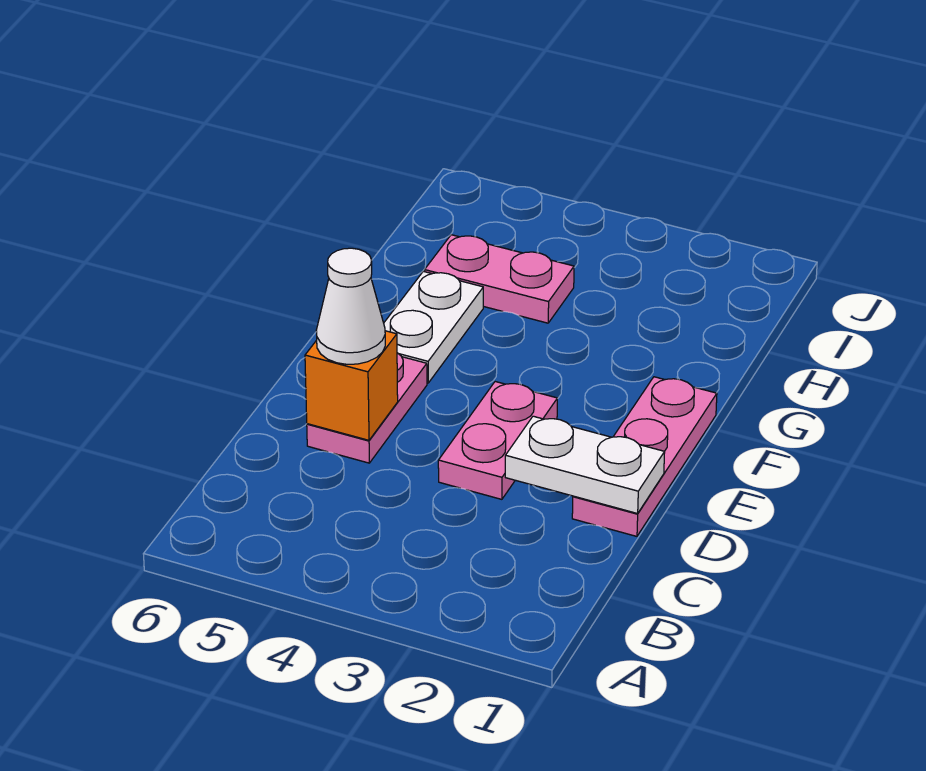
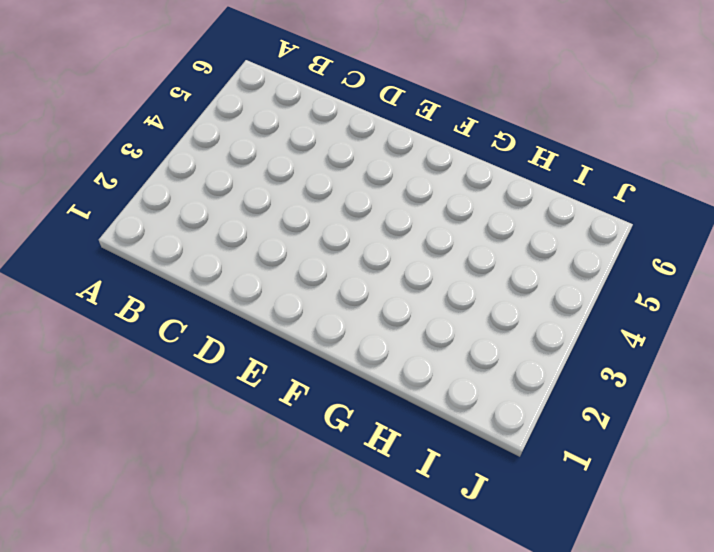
none -> pink 1x3 plate [572,377,717,536]
none -> pink 1x2 plate [438,382,557,499]

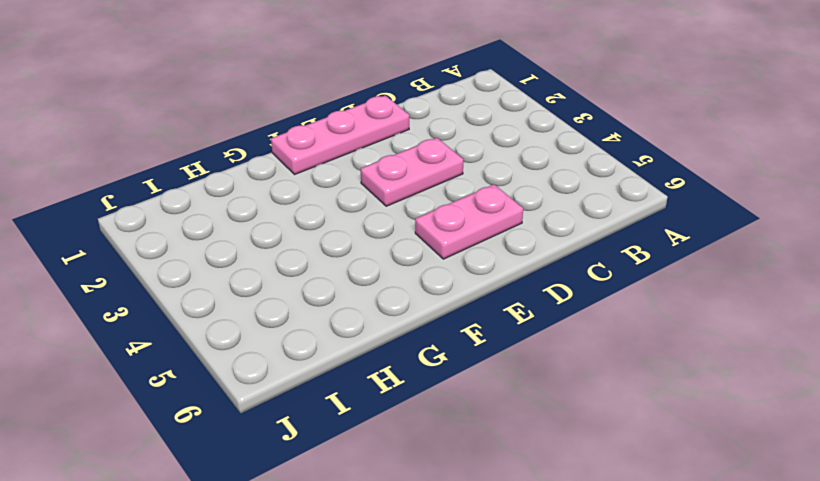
none -> white 1x2 plate [384,271,483,383]
none -> pink 1x2 plate [425,235,574,323]

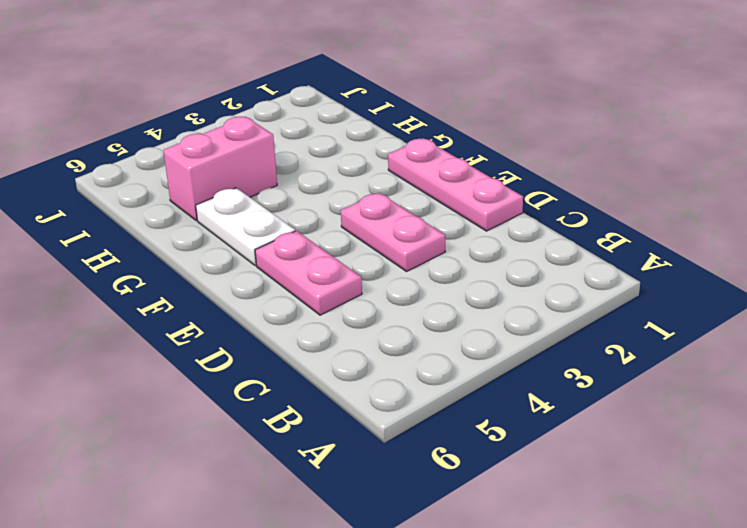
pink 1x2 brick [163,117,277,221] -> pink 1x2 plate [425,235,574,323]
none -> white 1x2 plate [505,416,665,514]
none -> orange 1x1 brick [305,331,398,440]

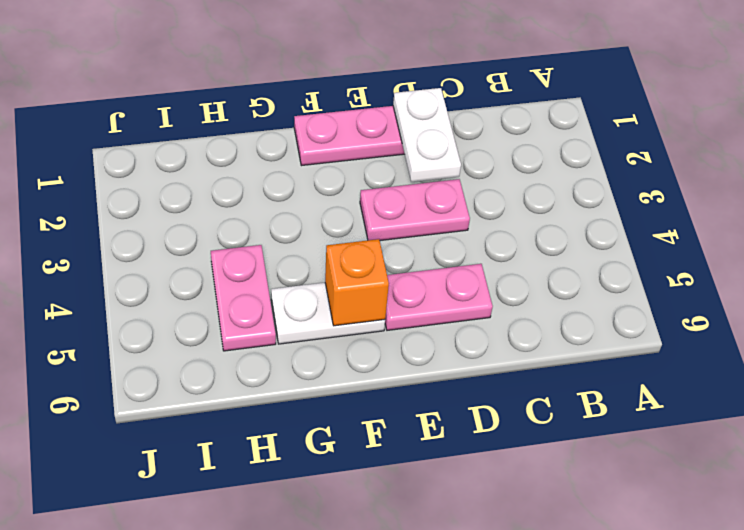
orange 1x1 brick [325,239,389,326] -> orange 1x1 brick moved to [305,331,398,440]
none -> white 1x1 cone [316,248,385,364]

